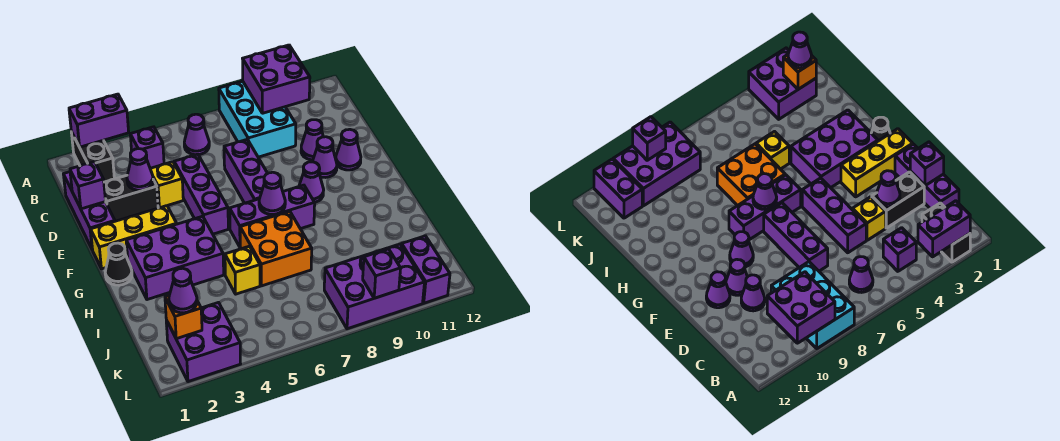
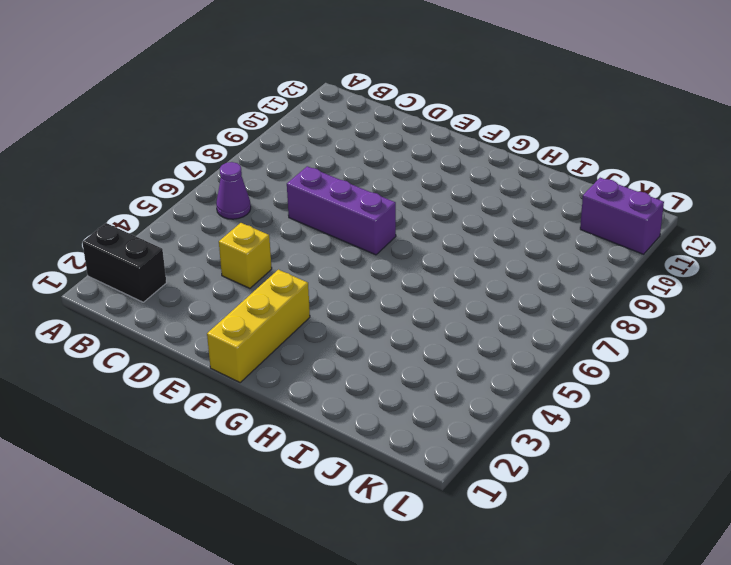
none -> cyan 2x3 brick [219,81,296,157]
none -> purple 1x1 brick [130,127,164,168]
none -> purple 1x3 brick [64,172,115,250]
none -> black 1x2 brick [104,176,158,221]

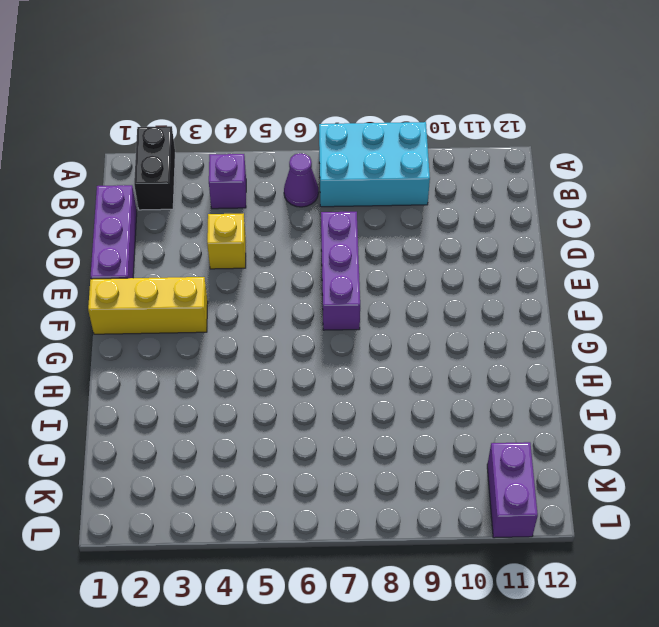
cyan 2x3 brick [319,122,430,207] -> cyan 2x3 brick turned to [219,81,296,157]
none -> black 1x2 brick [104,176,158,221]
none -> purple 1x3 brick [174,154,228,234]
none -> purple 1x1 cone [301,120,323,160]
none -> purple 1x1 cone [312,137,337,177]

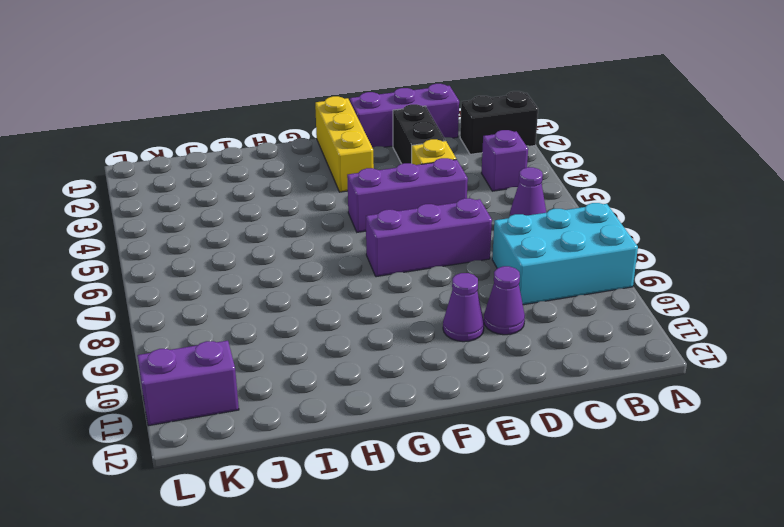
none -> purple 1x1 cone [336,129,361,170]
none -> purple 1x1 cone [299,162,324,202]
none -> black 1x1 cone [105,243,132,285]
none -> purple 2x3 brick [126,216,224,300]

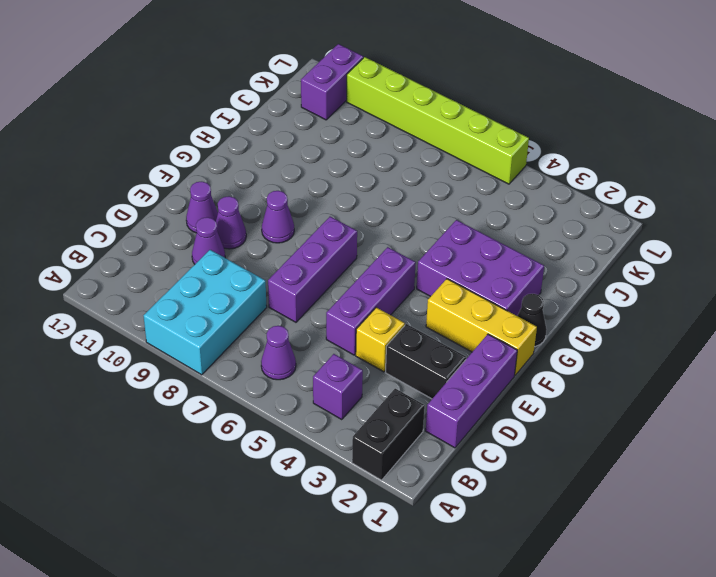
lime 1x6 brick [347,57,529,184] -> purple 2x3 brick [324,244,425,329]
none -> purple 1x3 brick [230,185,315,247]
none -> orange 2x2 brick [240,211,312,286]
none -> yellow 1x1 brick [225,246,260,294]
none -> purple 2x2 brick [166,303,240,382]

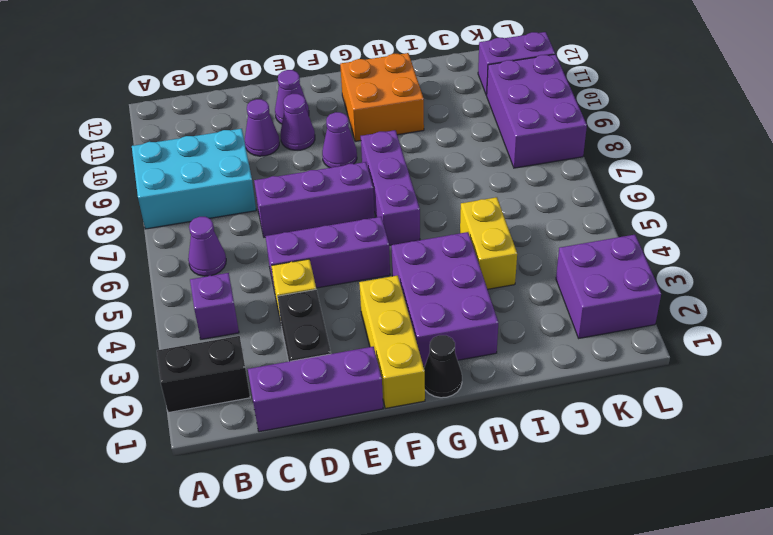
orange 2x2 brick [340,53,424,141] -> orange 2x2 brick moved to [240,211,312,286]
yellow 1x2 brick [460,197,517,289] -> yellow 1x1 brick [225,246,260,294]
none -> purple 1x2 brick [69,94,129,147]
none -> purple 2x2 brick [243,45,310,113]
none -> purple 1x1 brick [70,162,106,209]
none -> purple 1x1 cone [127,149,153,190]

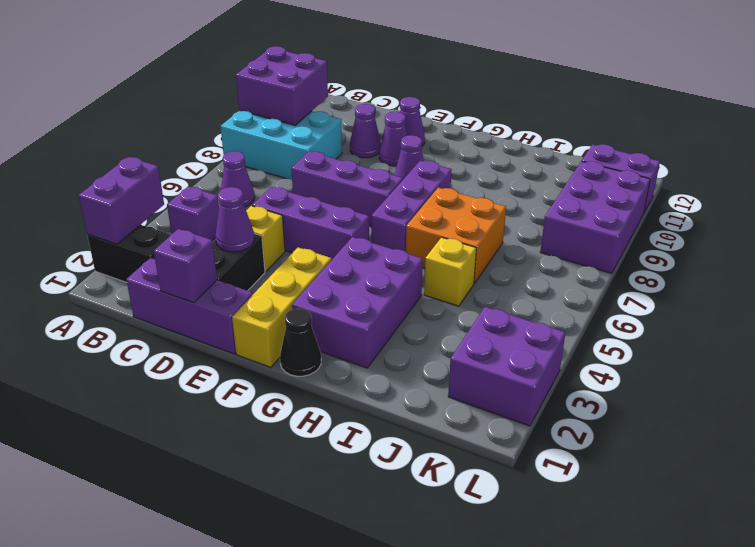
none -> purple 1x1 cone [259,172,285,215]
none -> orange 1x1 brick [165,296,202,339]
none -> purple 1x1 brick [363,249,401,298]
none -> purple 1x1 cone [169,268,197,313]

